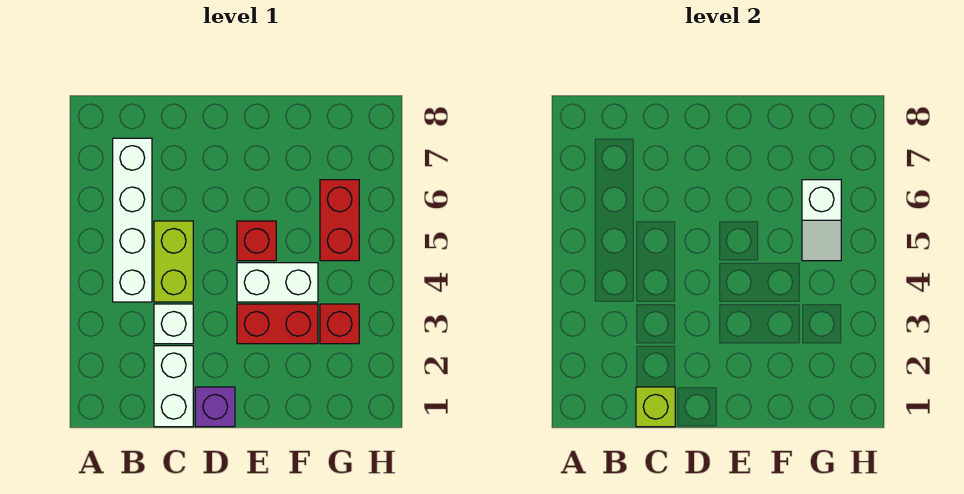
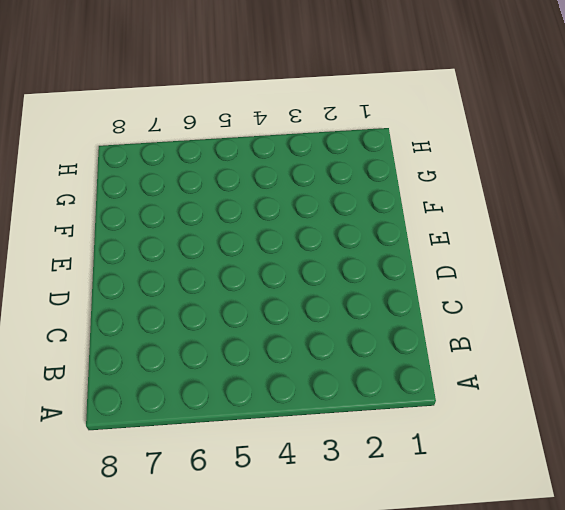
none -> white 1x4 brick [113,138,152,302]
none -> white 1x2 brick [154,346,193,427]
none -> white 1x1 brick [154,304,193,344]

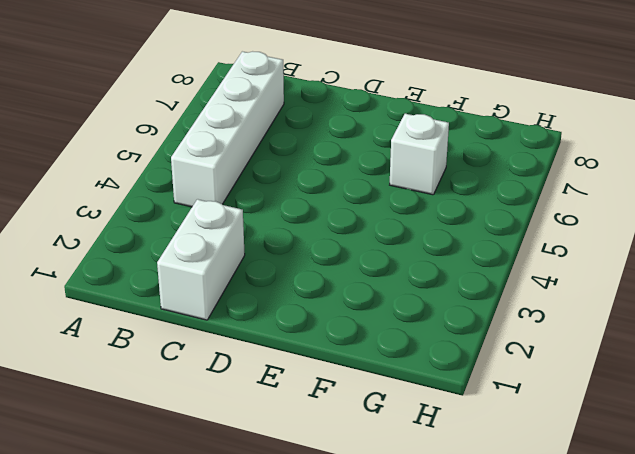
white 1x1 brick [390,113,449,195] -> white 1x1 brick moved to [154,304,193,344]
none -> lime 1x2 brick [154,221,193,302]
none -> purple 1x1 brick [195,387,235,427]
none -> red 1x2 brick [237,304,318,344]

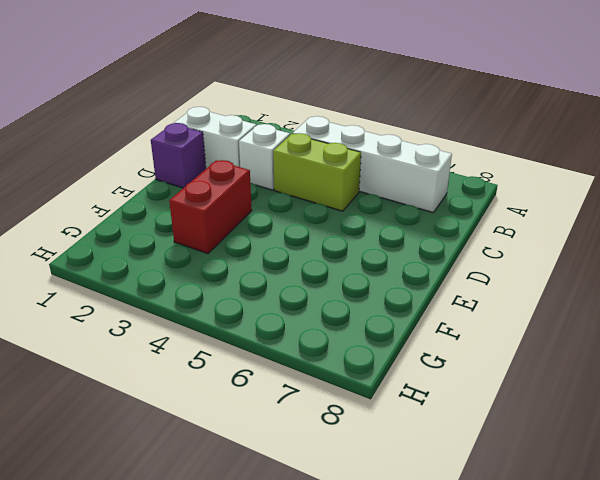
none -> white 1x2 brick [237,263,318,302]
none -> red 1x1 brick [237,221,276,261]
none -> red 1x1 brick [320,304,359,344]

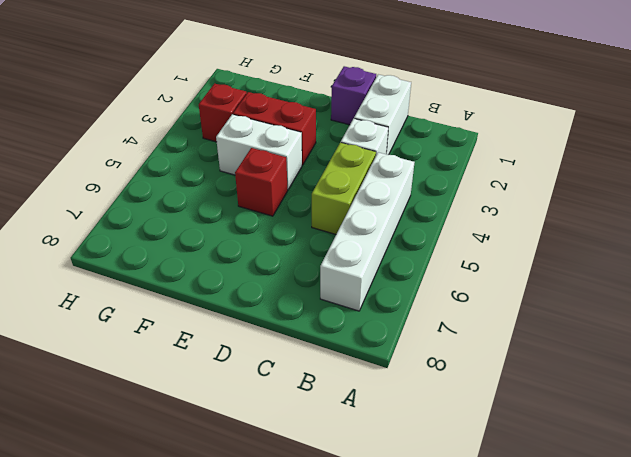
none -> red 1x2 brick [320,180,359,261]
none -> lime 1x1 brick [636,387,675,427]
none -> white 1x2 slope [802,180,841,261]

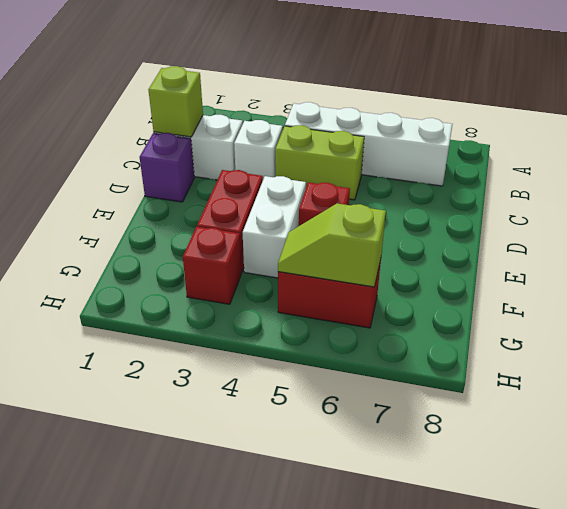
lime 1x2 slope [278,203,386,287] -> white 1x2 slope [802,180,841,261]

